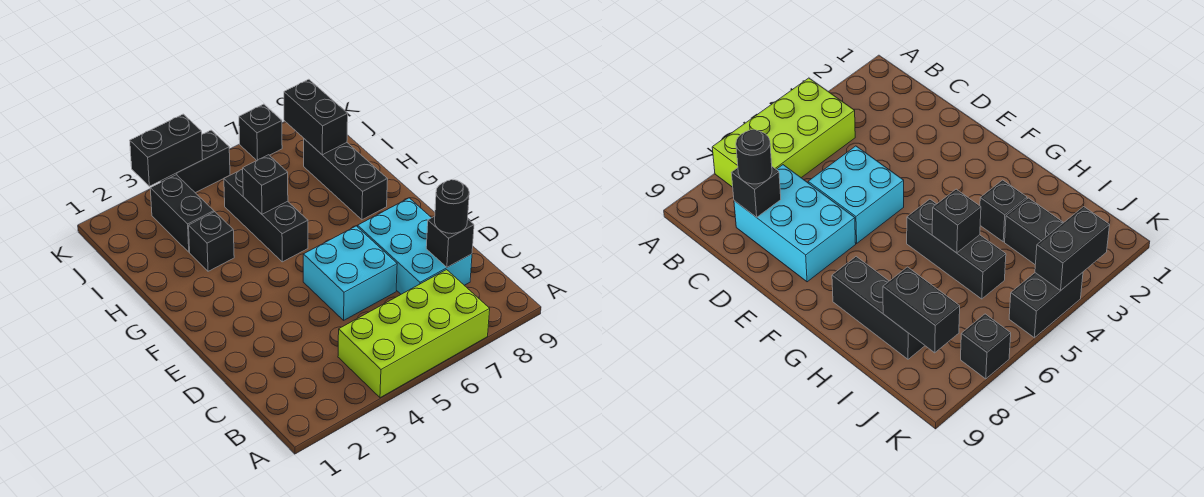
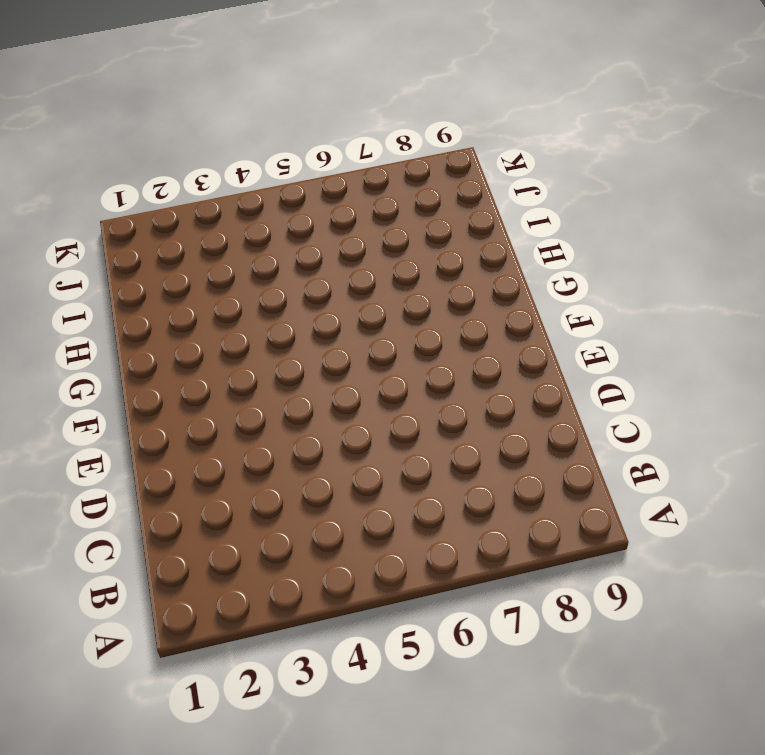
none -> lime 2x4 brick [338,270,490,398]
none -> cyan 2x3 brick [358,198,472,294]
none -> cyan 2x2 brick [303,226,397,320]

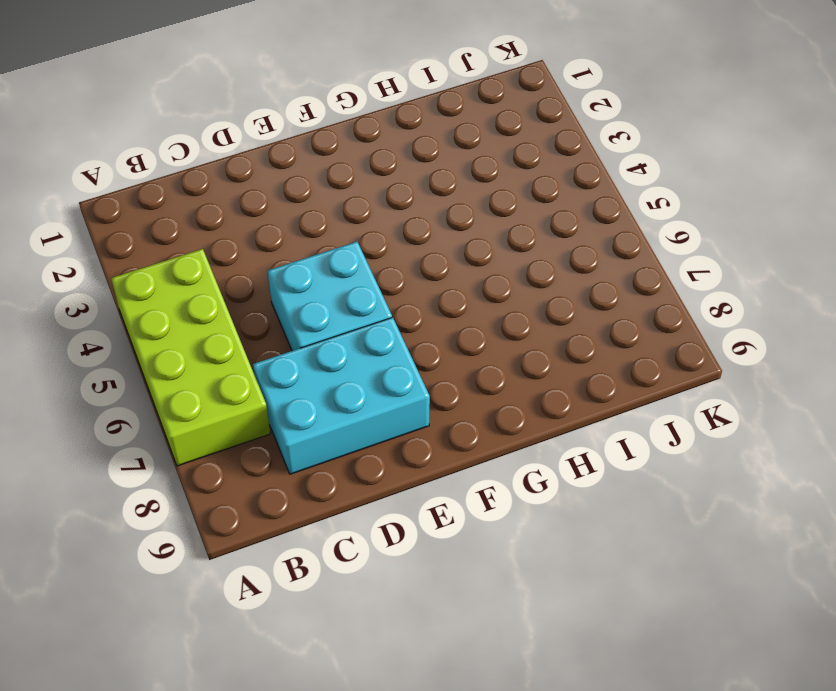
none -> black 1x3 brick [224,170,308,262]
none -> black 1x3 brick [304,139,388,220]
none -> black 1x1 brick [189,212,234,271]

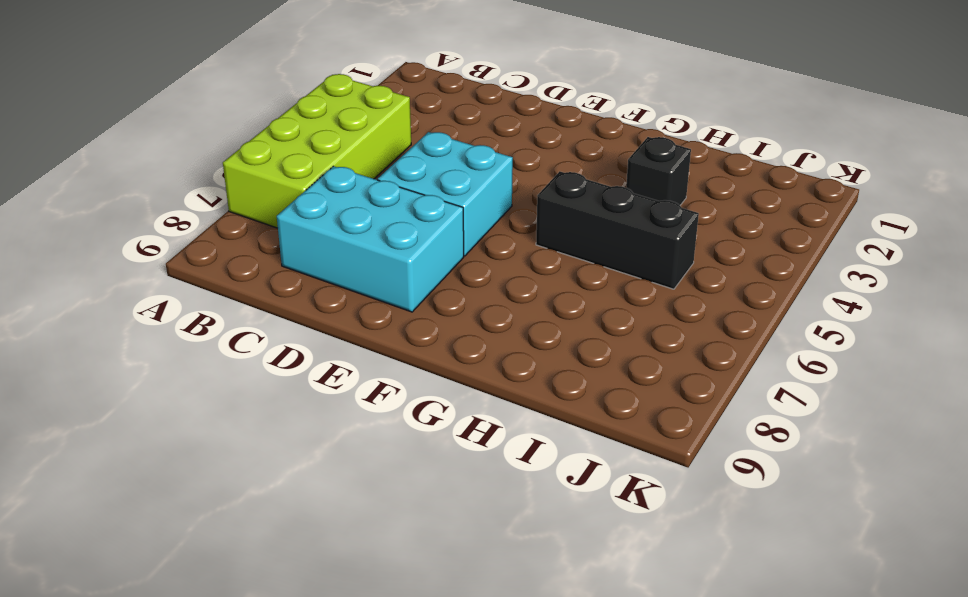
none -> black 1x3 brick [304,139,388,220]
none -> black 1x2 brick [150,175,214,252]
none -> black 1x2 brick [160,130,230,193]

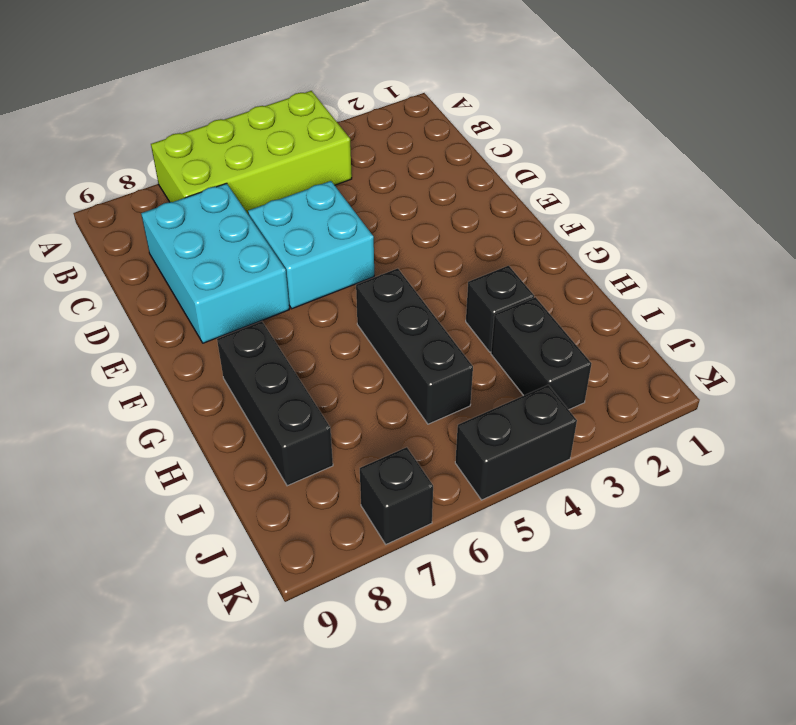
none -> black 1x1 brick [426,217,474,267]
none -> black 1x1 brick [242,155,288,214]
none -> black 1x2 brick [284,79,348,155]

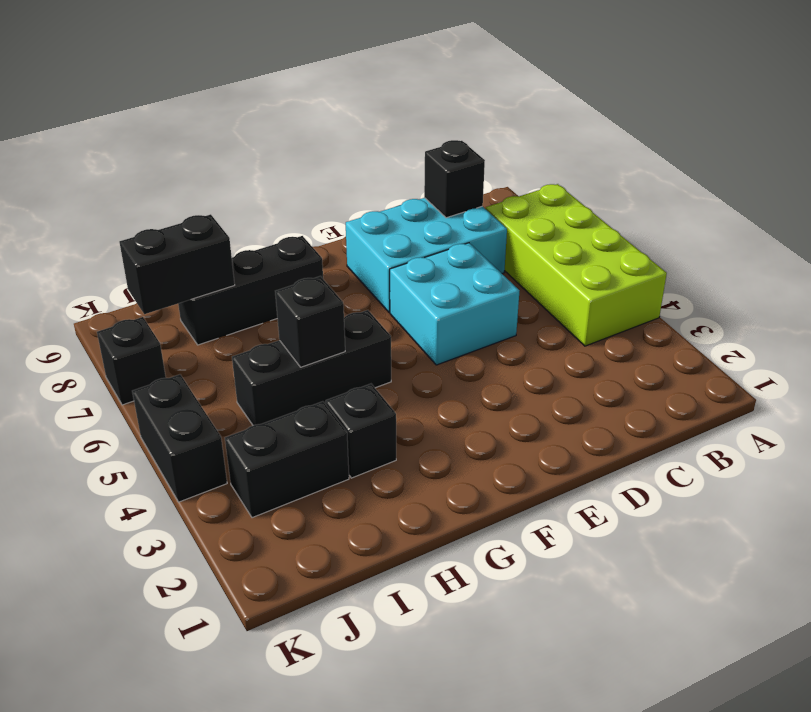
none -> black 1x2 brick [130,114,203,186]
none -> black 1x1 round brick [435,180,469,234]

